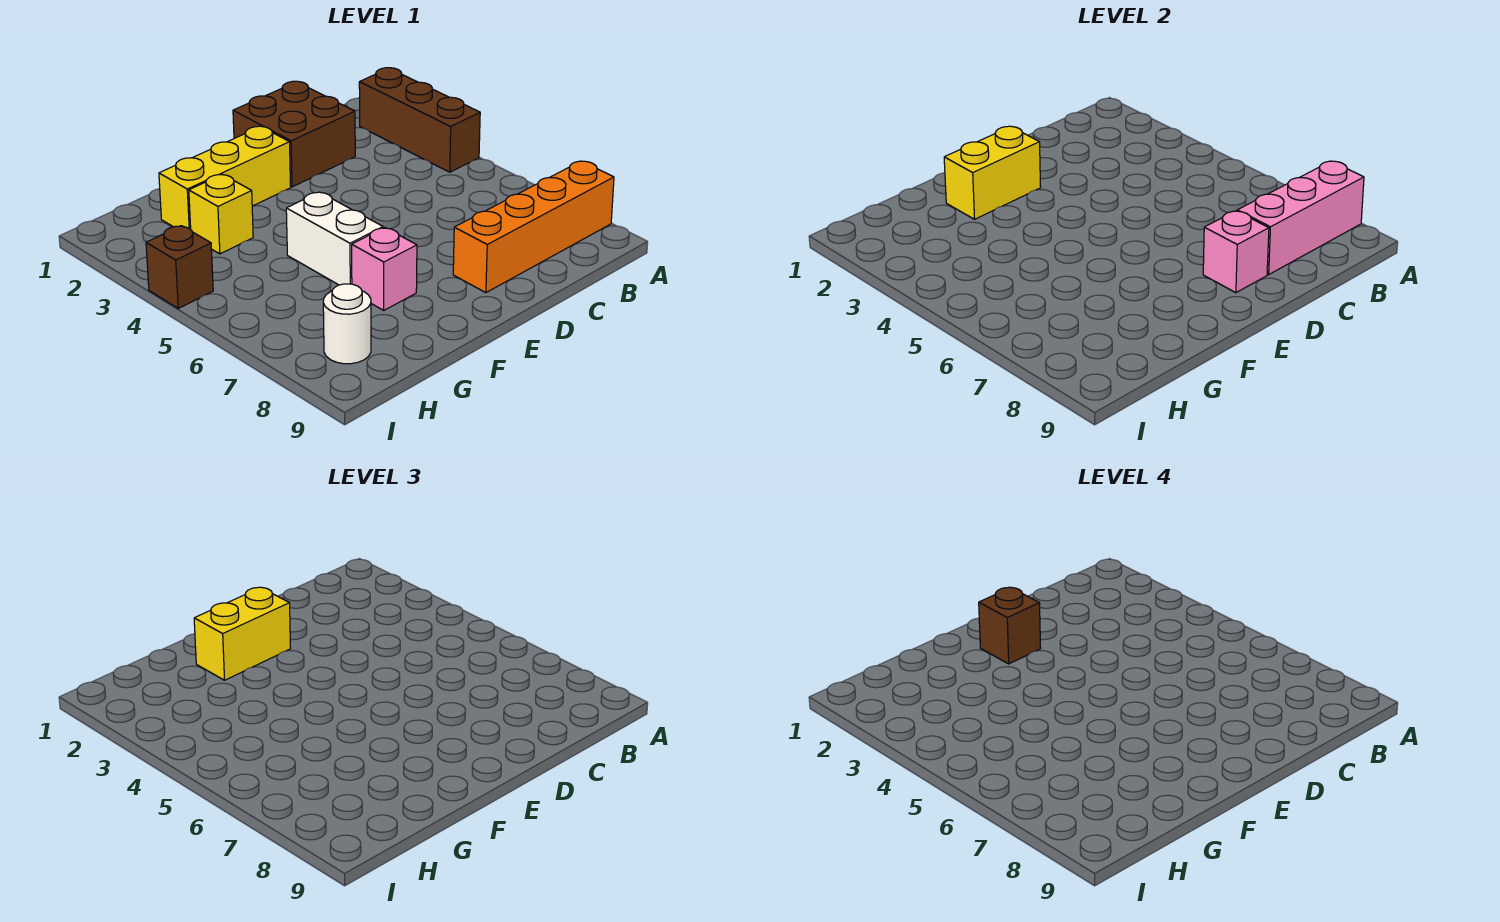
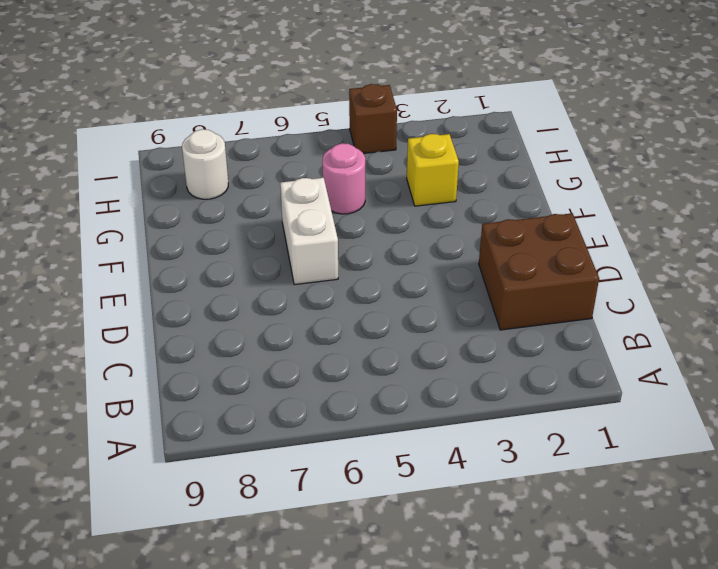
white 1x2 brick [280,178,338,285] -> white 1x2 brick turned to [286,192,383,285]
pink 1x1 round brick [322,143,365,214] -> none
none -> brown 1x3 brick [359,68,480,172]
none -> orange 1x4 brick [453,161,614,293]
none -> yellow 1x3 brick [159,126,291,230]

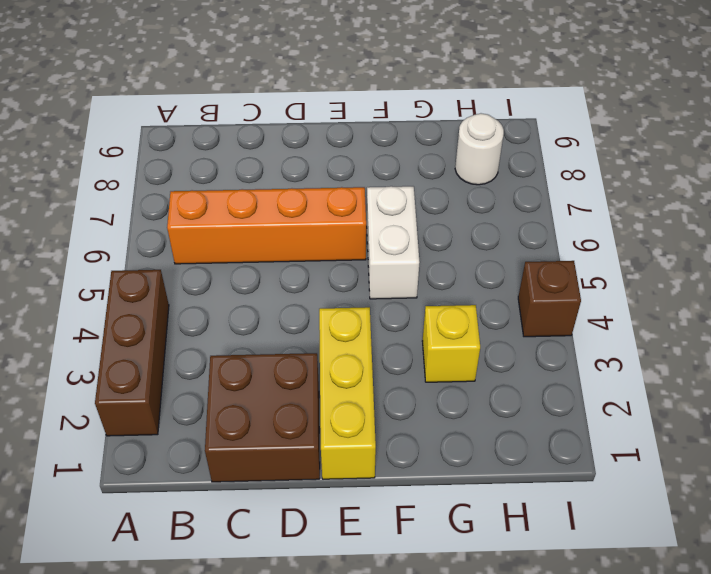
orange 1x4 brick [167,187,366,264] -> orange 1x4 brick moved to [453,161,614,293]
yellow 1x3 brick [319,307,376,479] -> yellow 1x3 brick turned to [159,126,291,230]
none -> pink 1x1 brick [352,227,417,310]
none -> pink 1x3 brick [1237,161,1364,275]
none -> pink 1x1 brick [1203,211,1269,293]

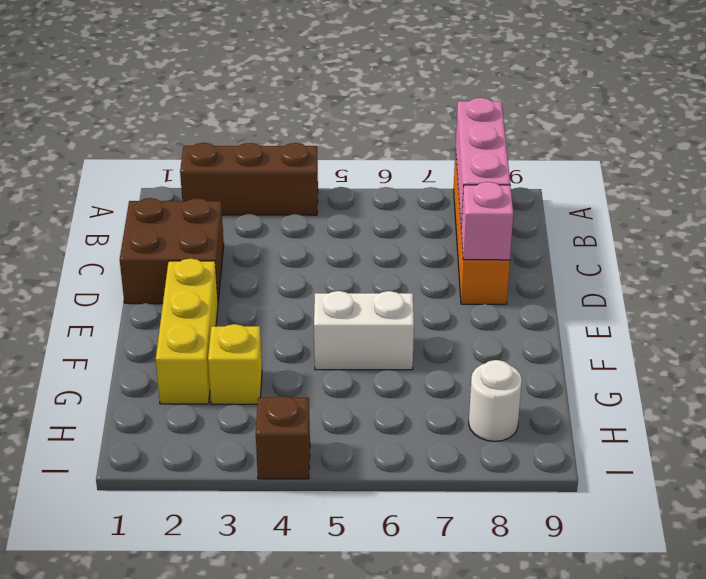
none -> pink 1x1 brick [352,227,417,310]
none -> yellow 1x2 brick [944,126,1041,219]
none -> yellow 1x2 brick [194,587,291,680]

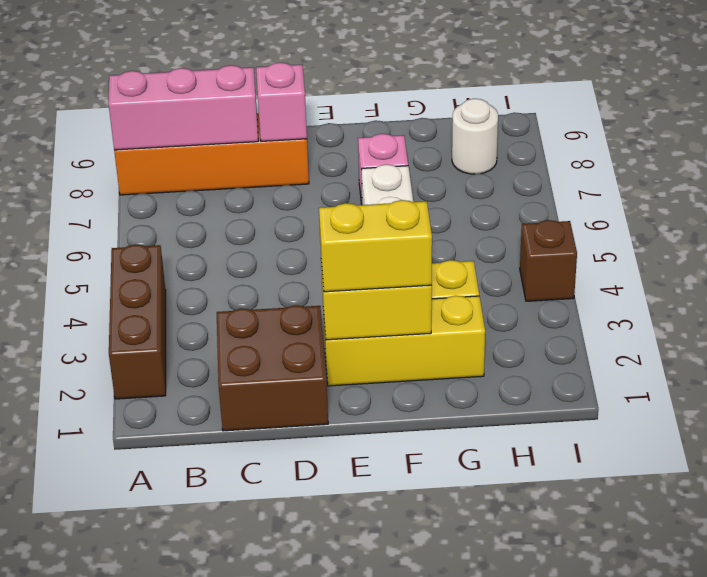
none -> brown 1x1 brick [979,587,1041,664]

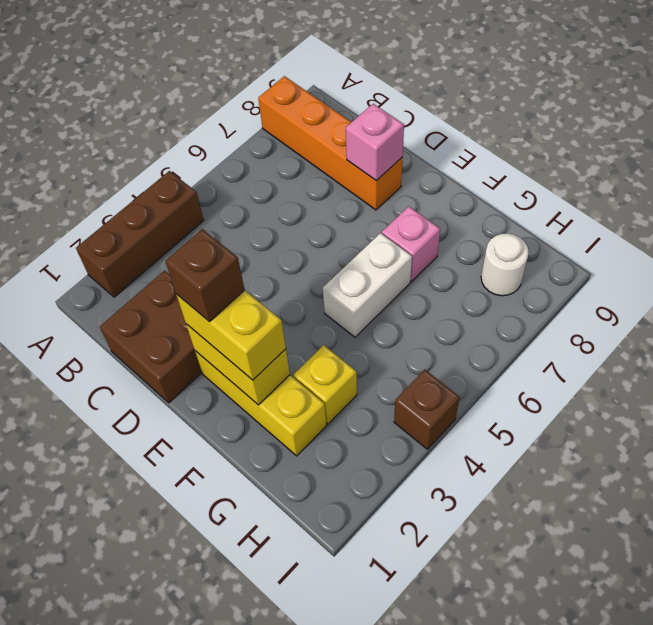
none -> pink 1x3 brick [1237,161,1364,275]

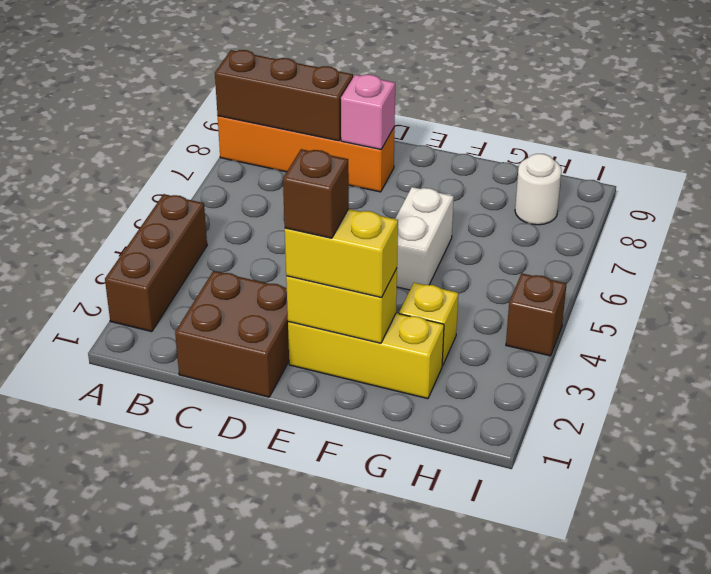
brown 1x3 brick [215,50,353,141] -> pink 1x3 brick [1237,161,1364,275]
none -> pink 1x1 brick [352,227,417,310]

